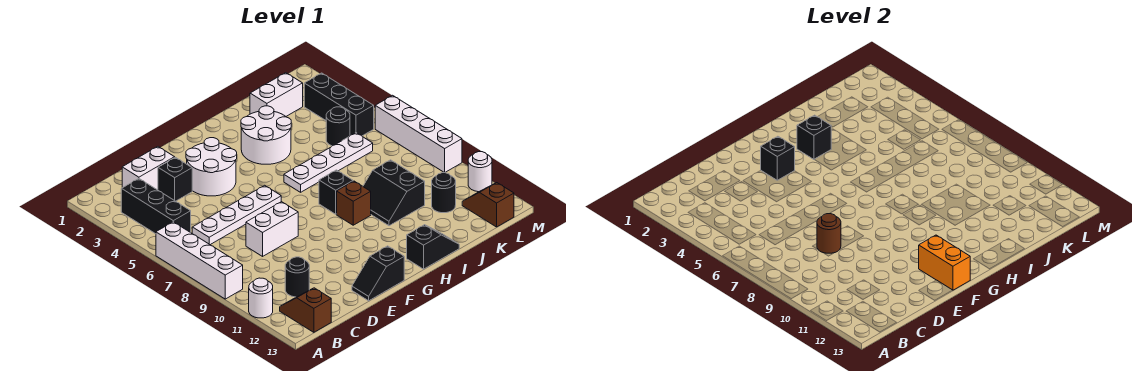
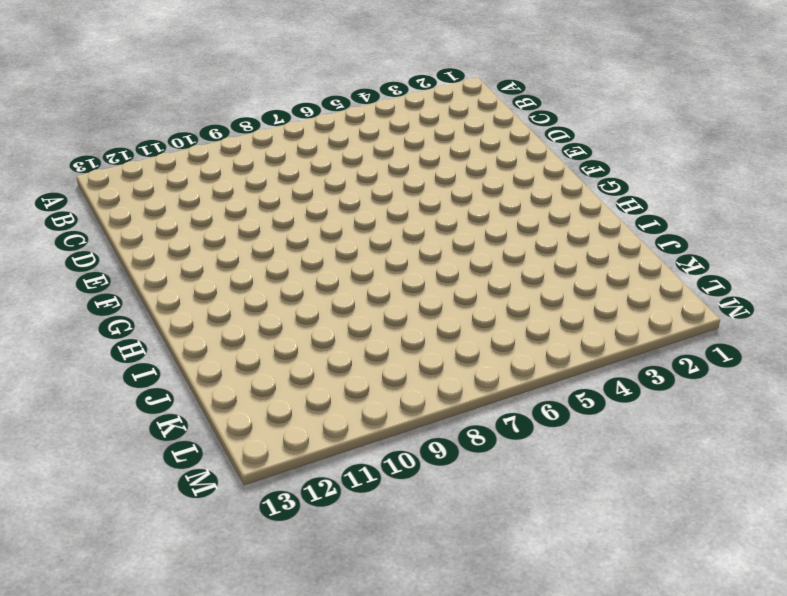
none -> white 1x4 brick [156,222,243,299]
none -> white 1x1 round brick [249,278,273,318]
none -> black 1x3 brick [121,179,191,234]

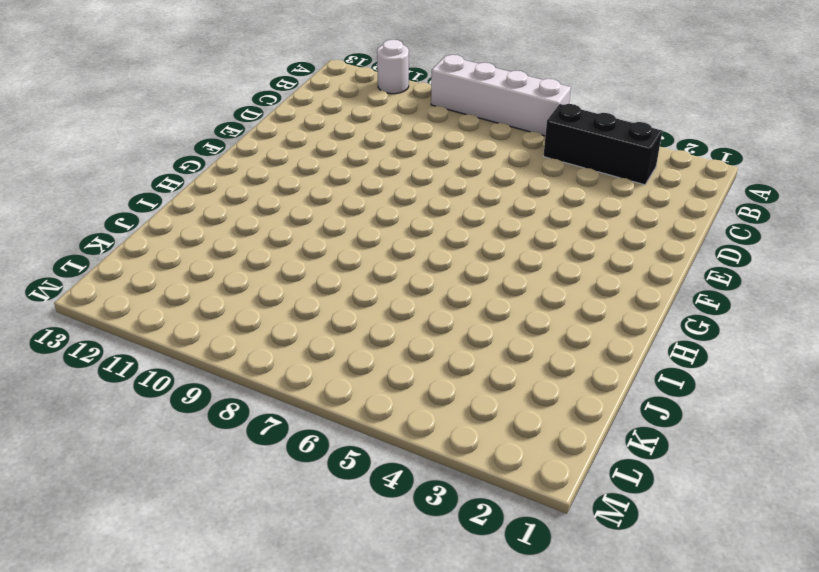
none -> brown 1x2 slope [280,288,331,332]
none -> white 1x2 brick [122,147,175,190]
none -> white 1x4 plate [192,185,281,245]

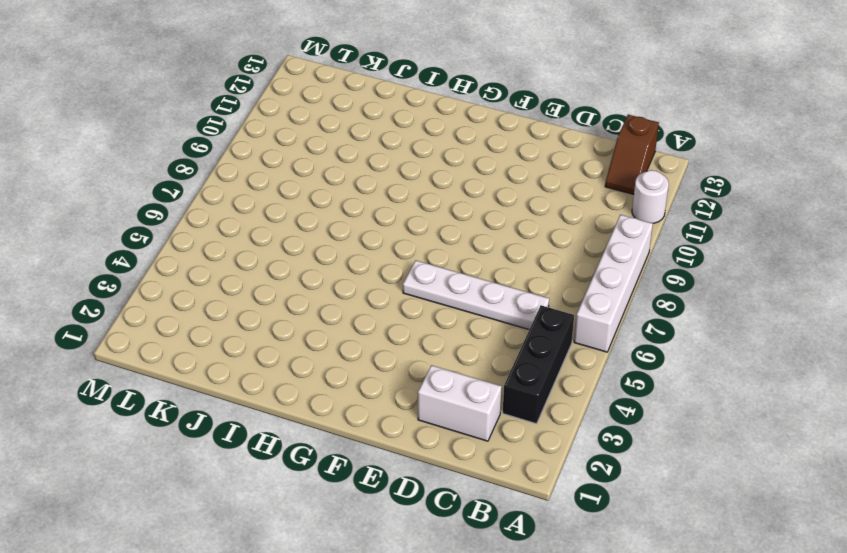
none -> black 1x1 round brick [285,257,309,297]
none -> black 1x1 brick [158,157,192,201]
none -> white 1x2 brick [246,202,298,256]

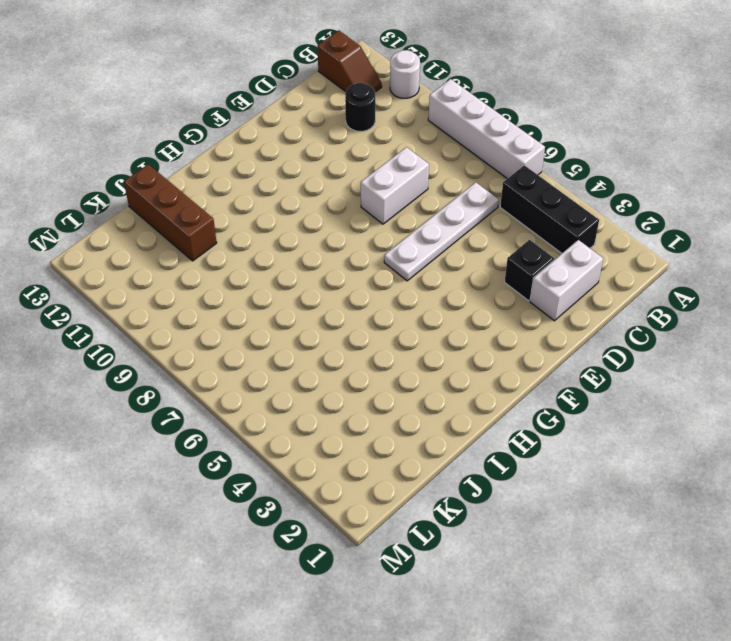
brown 1x3 brick [124,164,217,261] -> none
none -> white 2x2 round brick [186,138,237,196]
none -> black 1x2 slope [352,246,404,301]
none -> white 2x2 round brick [241,106,291,164]

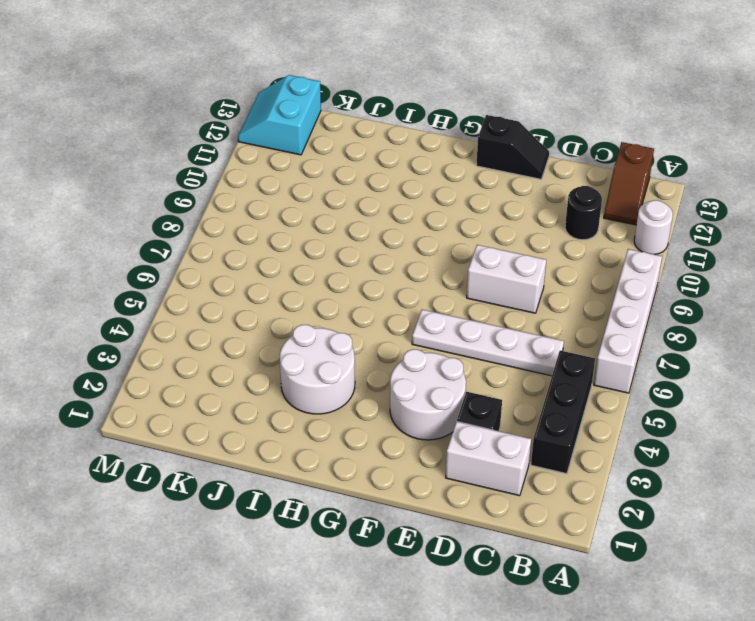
cyan 2x2 slope [238,75,321,155] -> brown 1x2 slope [462,183,514,227]
none -> white 1x4 plate [284,133,373,192]
none -> black 1x1 brick [319,170,353,214]
none -> brown 1x1 brick [337,181,371,225]

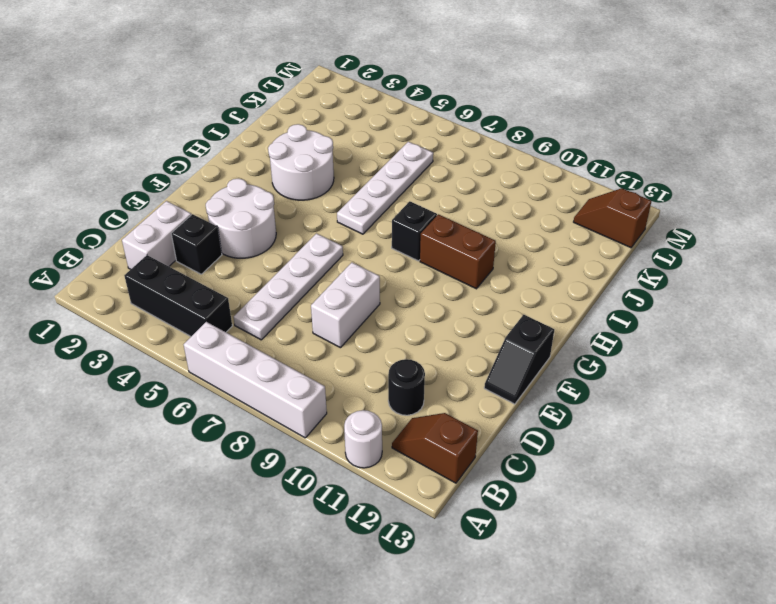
brown 1x2 brick [420,214,496,289] -> brown 1x1 brick [337,181,371,225]
none -> black 1x2 slope [407,225,459,269]
none -> black 2x2 slope [363,160,425,226]
none -> white 1x2 brick [250,73,303,116]

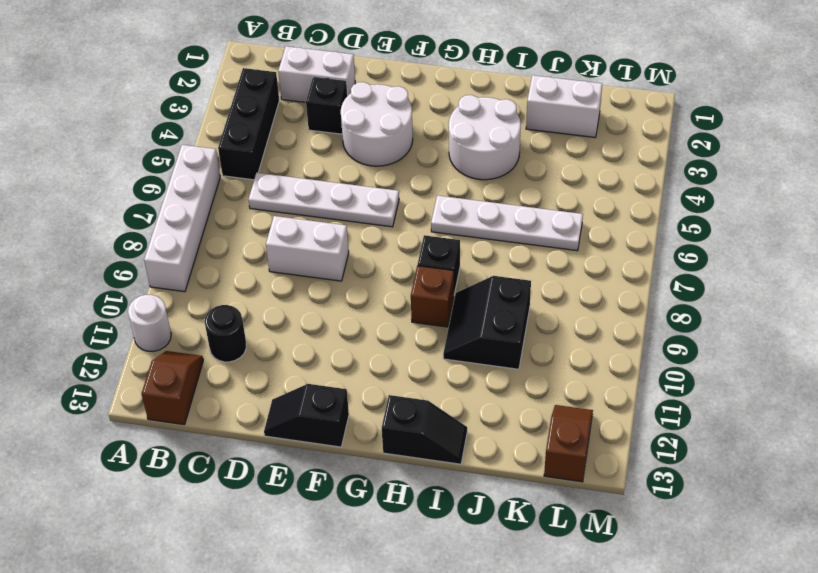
none -> black 1x1 round brick [326,107,350,146]
none -> black 1x1 round brick [432,173,456,213]
none -> black 1x3 brick [304,73,374,136]

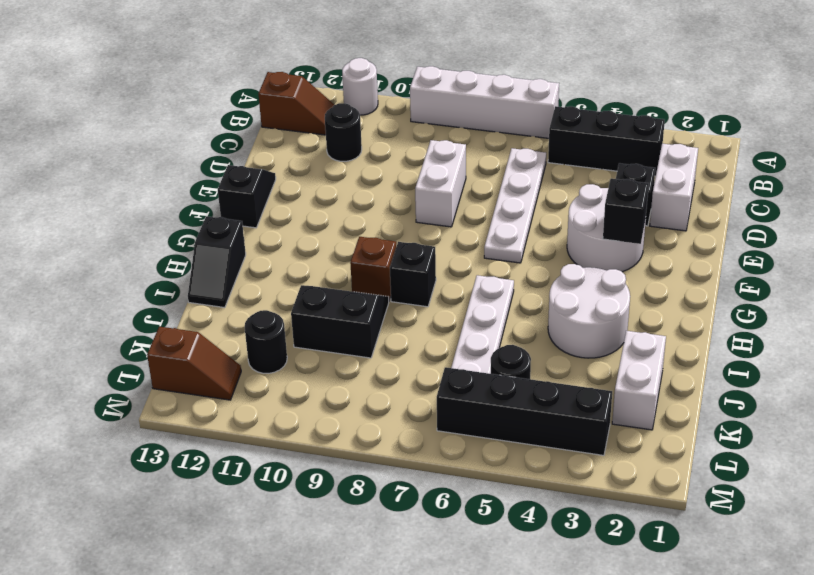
black 1x4 brick [437,367,612,455] -> black 1x3 brick [304,73,374,136]
none -> white 1x4 brick [375,95,462,173]
none -> white 1x1 round brick [468,152,492,192]
none -> brown 1x1 round brick [817,214,841,253]

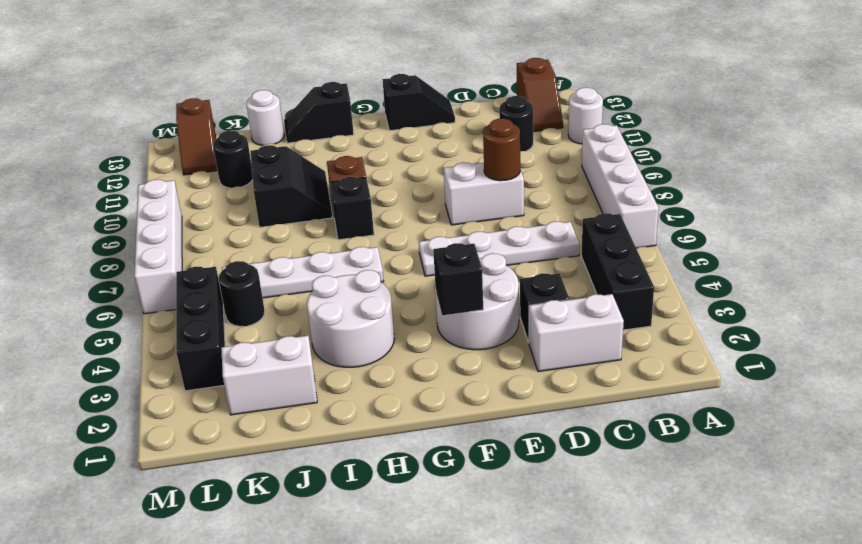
white 1x1 round brick [246,90,284,145] -> white 1x1 round brick moved to [468,152,492,192]
none -> orange 1x2 brick [919,235,970,290]
none -> black 1x1 brick [797,115,831,159]

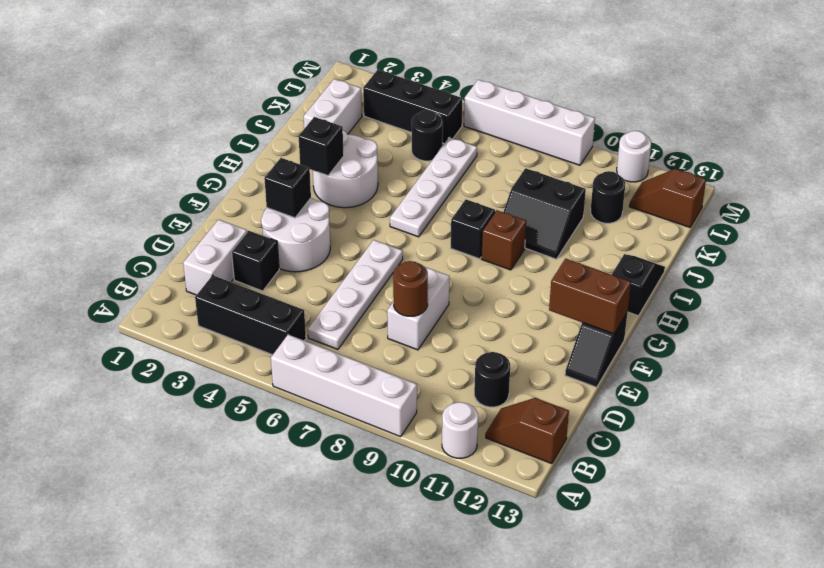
brown 1x2 brick [549,259,631,334] -> orange 1x2 brick [919,235,970,290]

